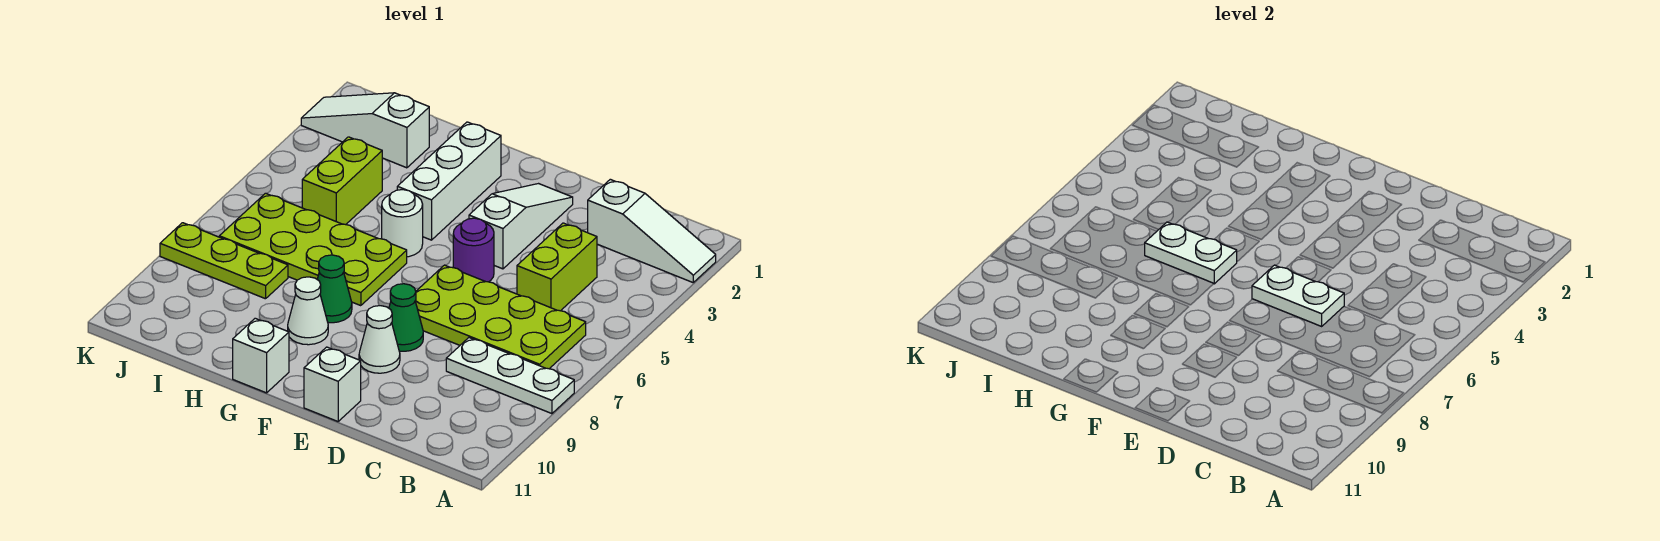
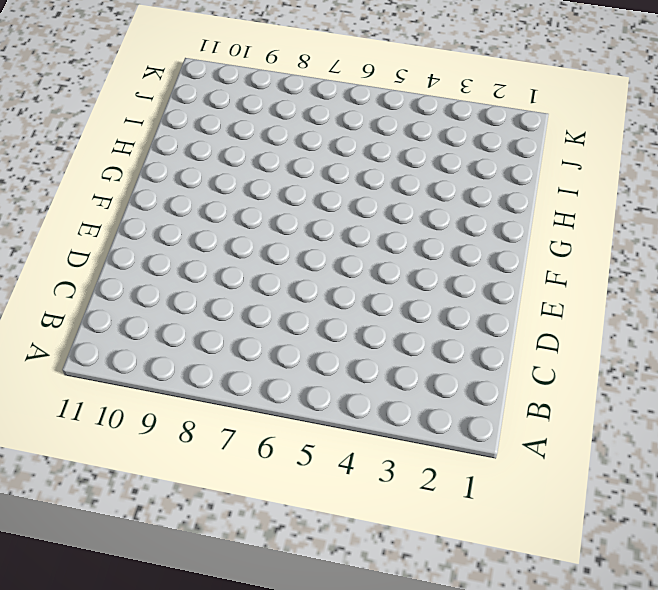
none -> white 1x3 slope [588,179,716,282]
none -> white 1x3 plate [446,338,574,414]
none -> lime 2x4 plate [415,265,586,369]

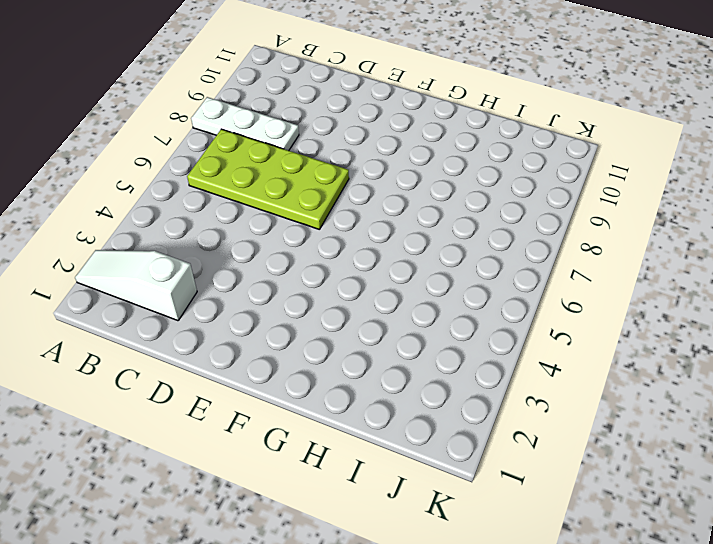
none -> lime 1x2 brick [517,223,597,311]
none -> white 1x3 slope [469,184,573,269]
none -> purple 1x1 round brick [453,218,494,282]

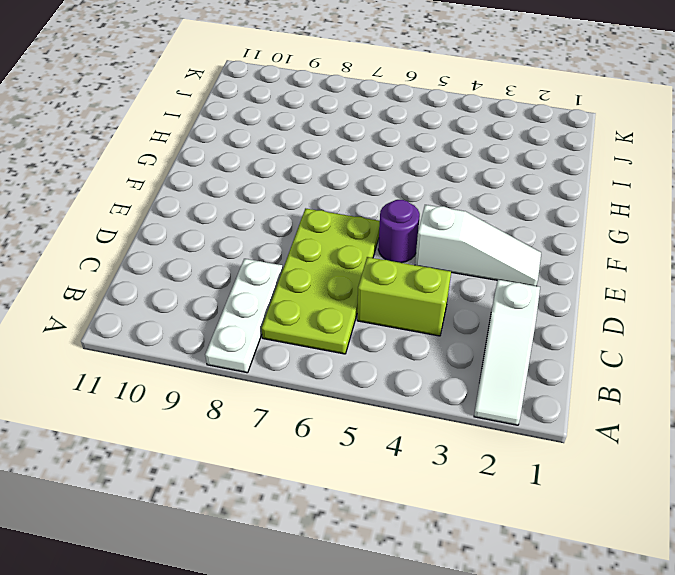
none -> green 1x1 cone [389,284,423,351]
none -> white 1x1 cone [359,306,400,373]
none -> white 1x1 brick [304,347,361,421]

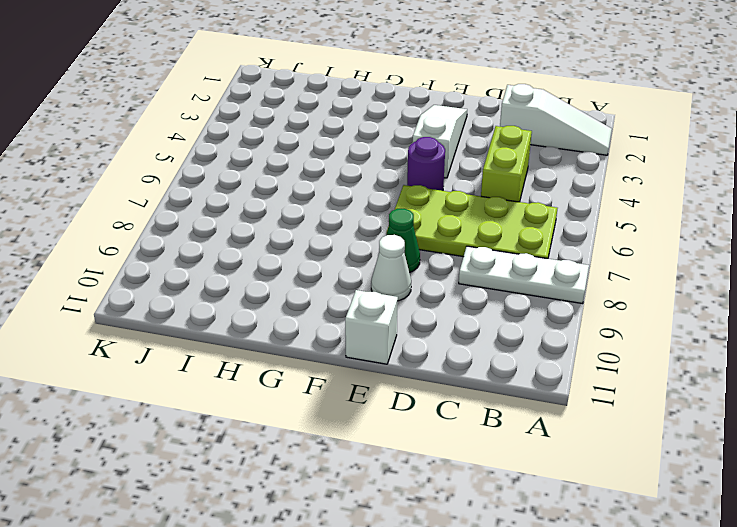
none -> white 1x3 brick [397,122,501,240]
none -> white 1x1 round brick [382,190,423,257]
none -> lime 2x4 plate [219,193,407,306]

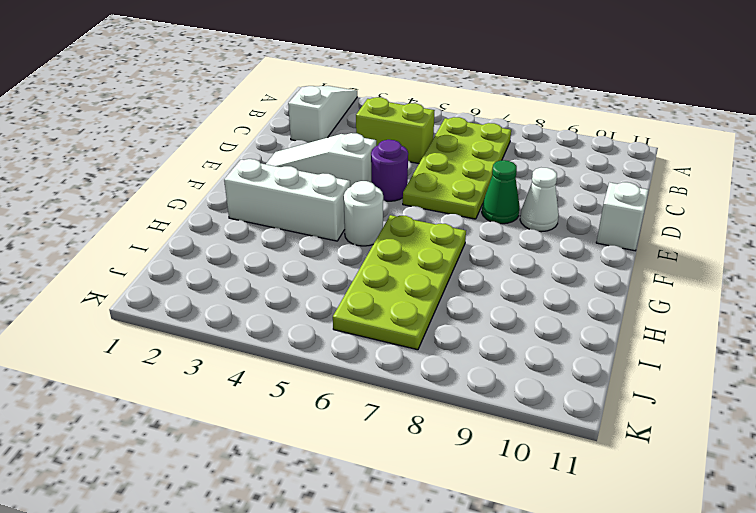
none -> white 1x3 plate [446,338,574,414]
none -> green 1x1 cone [317,255,352,323]
none -> white 1x1 cone [288,277,328,345]

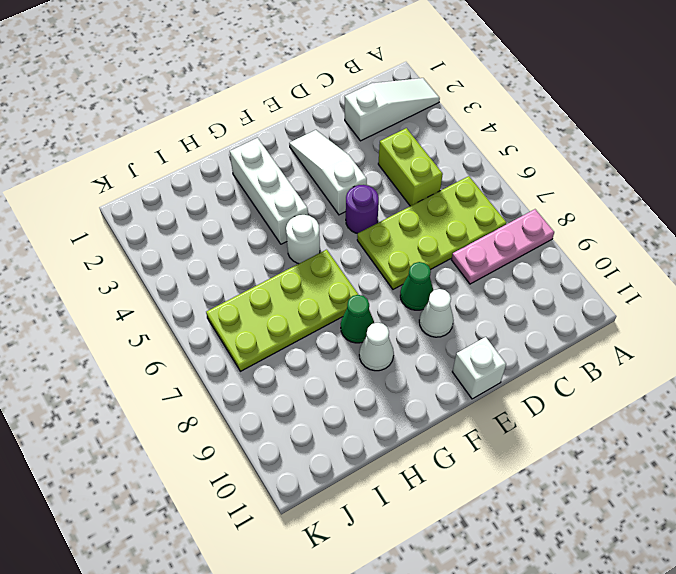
pink 1x3 plate [452,209,554,284] -> white 1x3 plate [446,338,574,414]
none -> white 1x1 brick [233,318,289,393]
none -> white 1x3 slope [301,93,429,168]
none -> lime 1x2 brick [302,137,382,225]

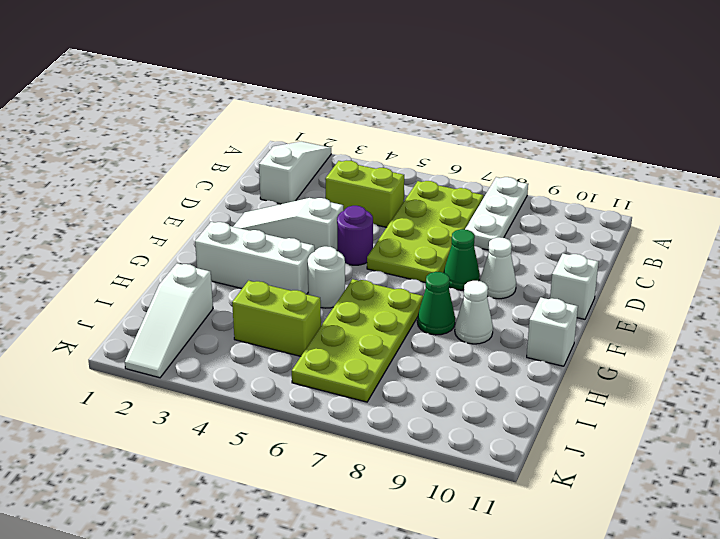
none -> lime 1x3 plate [160,223,288,299]
none -> white 1x2 plate [1252,265,1344,326]
none -> white 1x2 plate [1145,222,1237,284]

